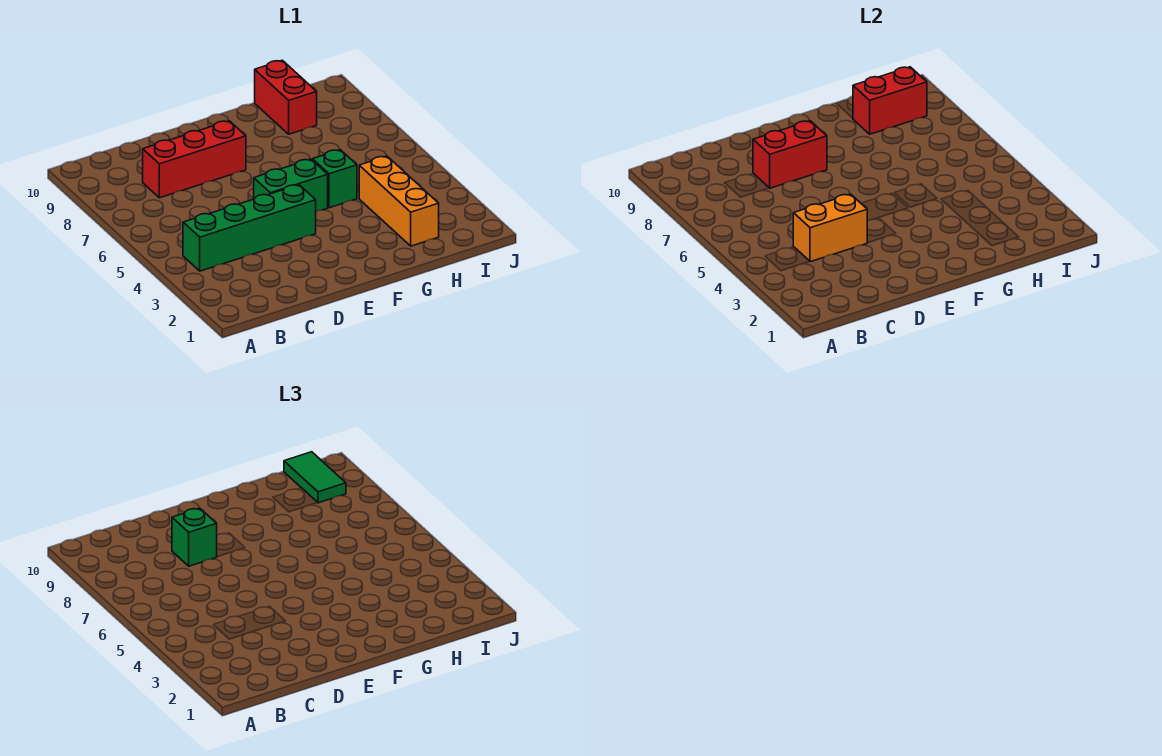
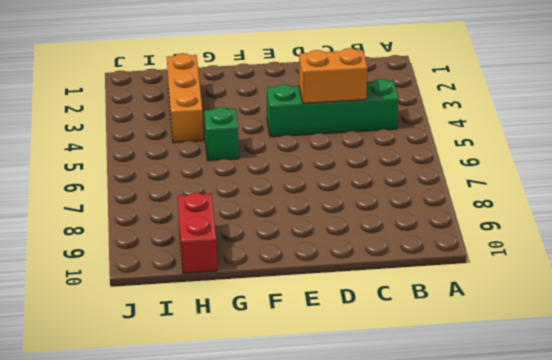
none -> red 1x3 brick [143,121,246,198]
none -> green 1x2 brick [254,159,328,211]

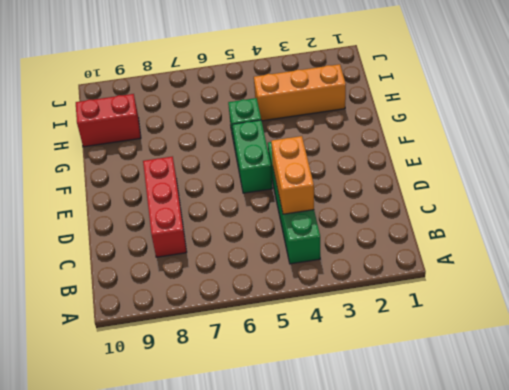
none -> red 1x2 brick [753,121,827,188]
none -> red 1x2 brick [853,67,927,134]

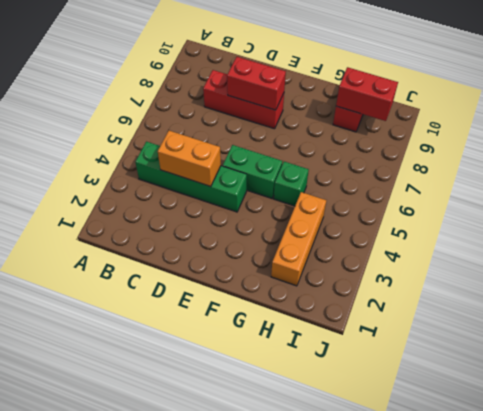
none -> green 1x1 brick [172,508,217,566]
none -> green 1x2 tile [284,452,346,503]

